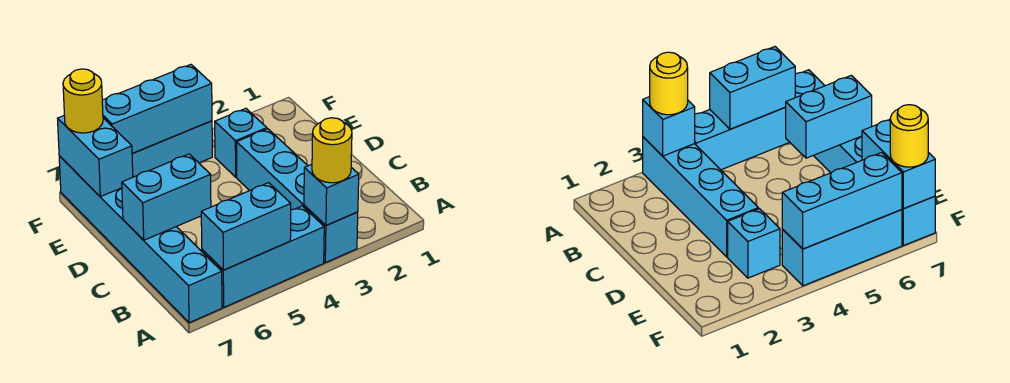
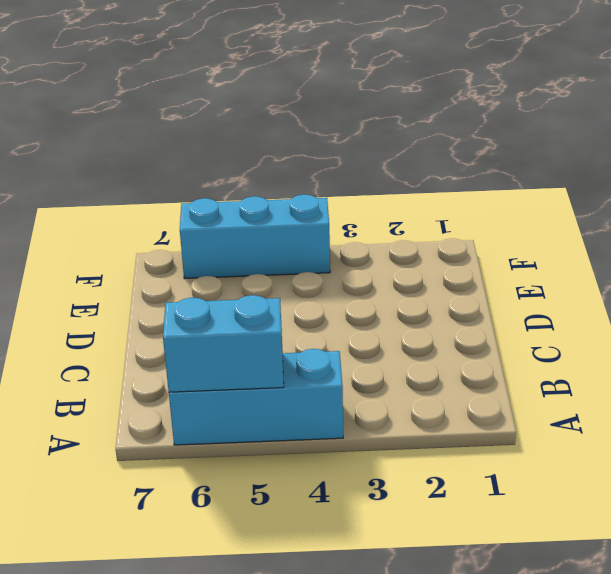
none -> cyan 1x4 brick [237,129,358,263]
none -> cyan 1x6 brick [59,156,222,323]
none -> cyan 1x1 brick [215,108,267,177]

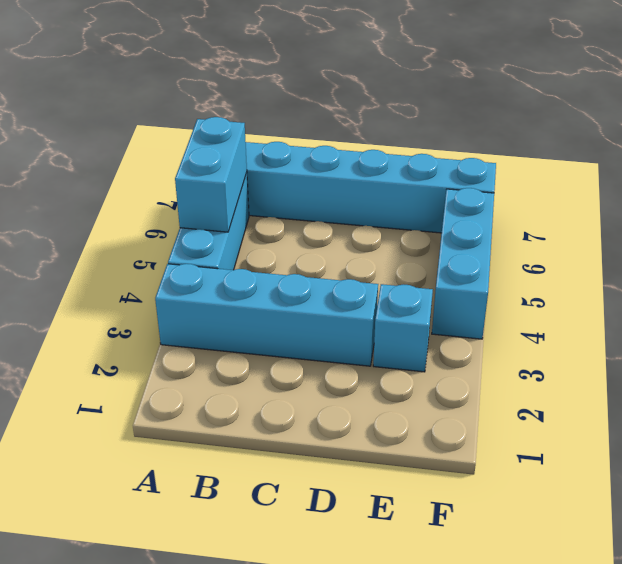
none -> cyan 1x1 brick [304,164,359,225]
none -> cyan 1x2 brick [122,154,211,240]
none -> cyan 1x2 brick [58,116,133,197]

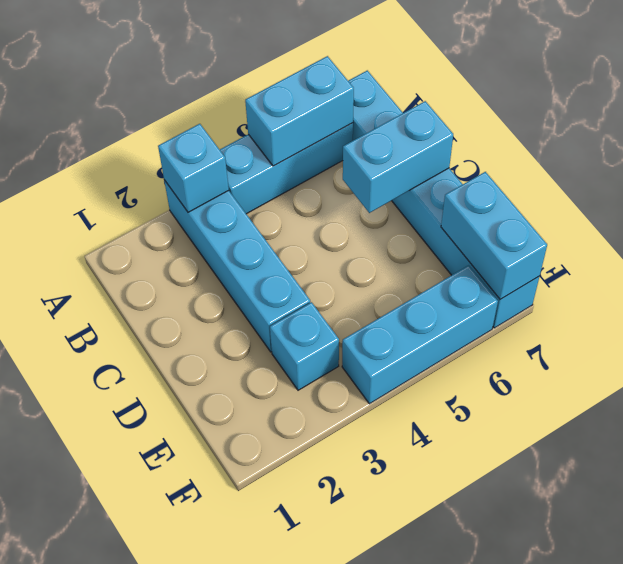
none -> cyan 1x3 brick [102,65,212,154]
none -> yellow 1x1 round brick [312,118,352,183]
none -> yellow 1x1 round brick [63,69,103,133]

